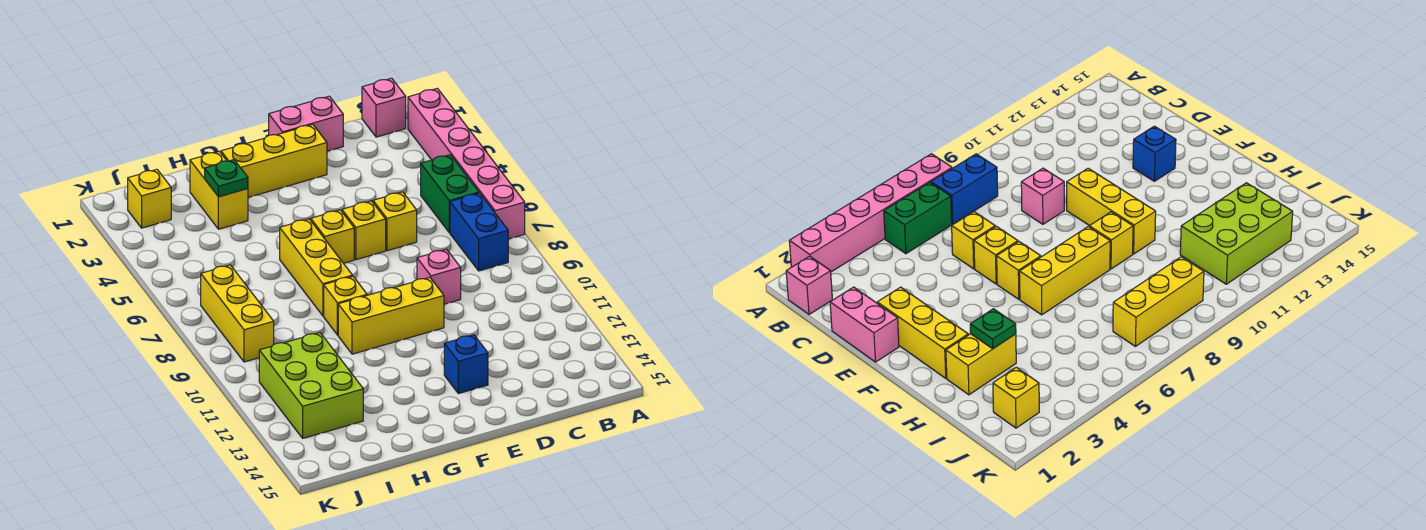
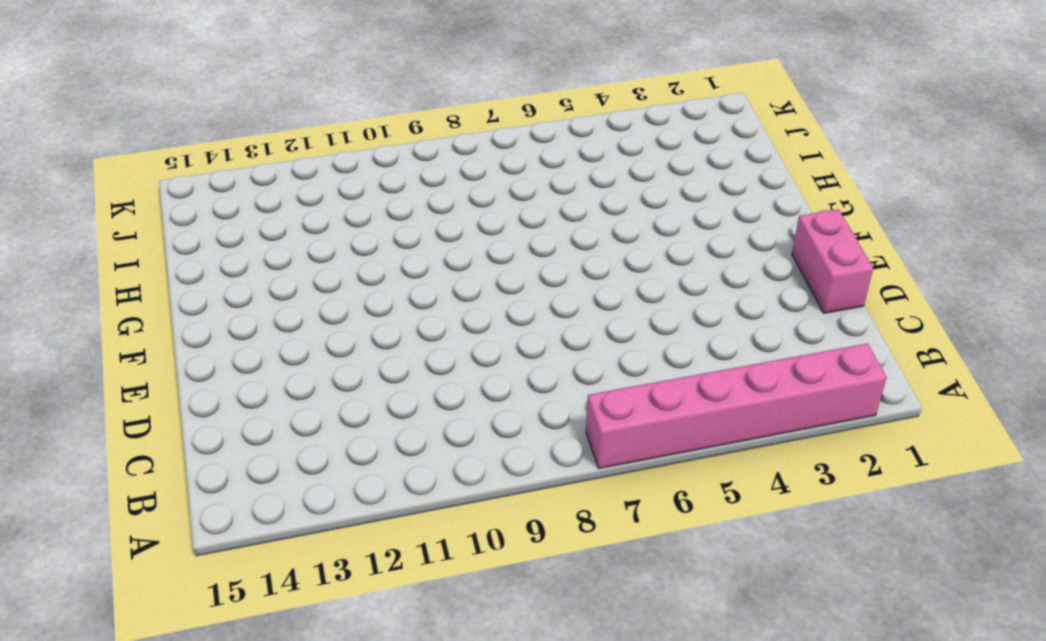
none -> pink 1x1 brick [362,78,406,137]
none -> green 1x2 brick [421,155,479,233]
none -> blue 1x2 brick [450,193,508,271]

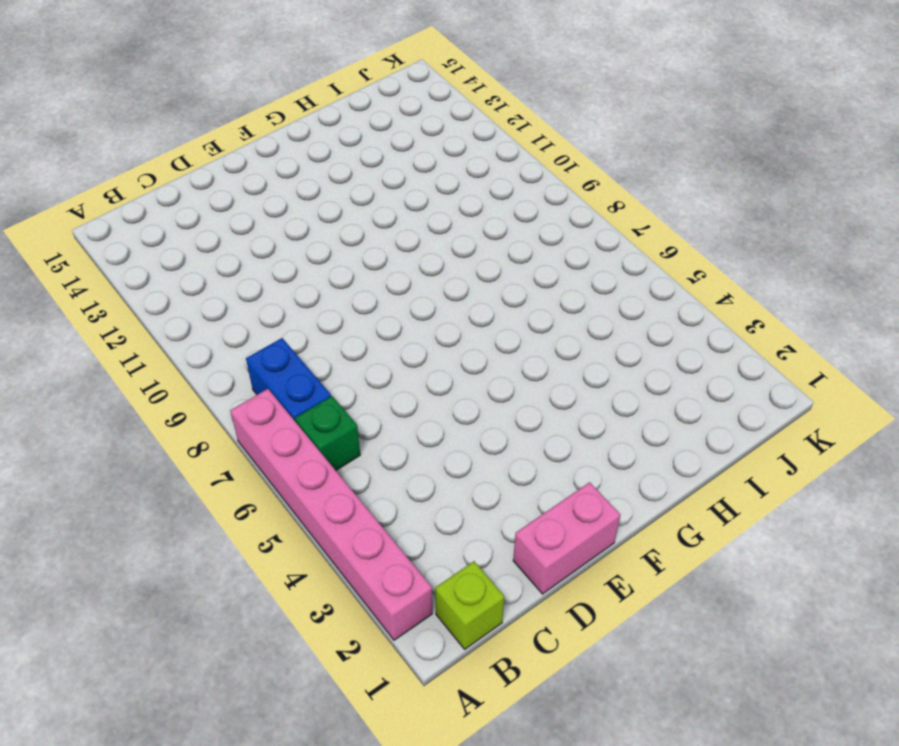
lime 1x1 brick [435,561,504,649] -> pink 1x1 brick [362,78,406,137]
green 1x1 brick [295,396,360,470] -> green 1x2 brick [421,155,479,233]
none -> yellow 1x1 brick [373,192,417,251]
none -> pink 1x1 brick [417,249,461,304]
none -> yellow 1x3 brick [221,124,327,197]

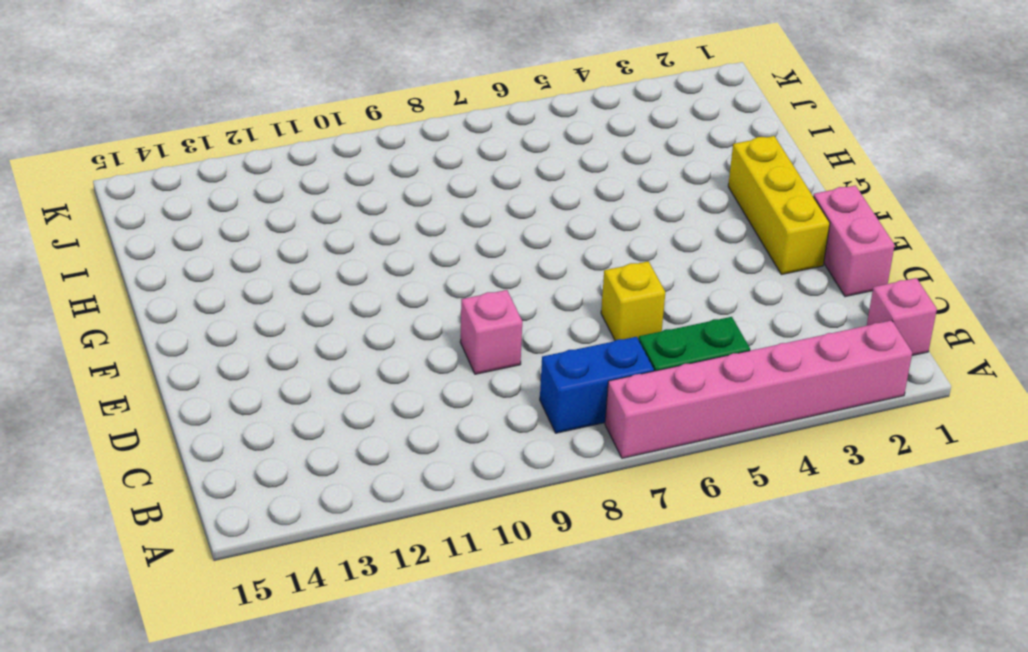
none -> yellow 1x1 brick [342,201,386,260]
none -> yellow 1x3 brick [338,277,444,354]
none -> blue 1x1 brick [444,335,488,394]

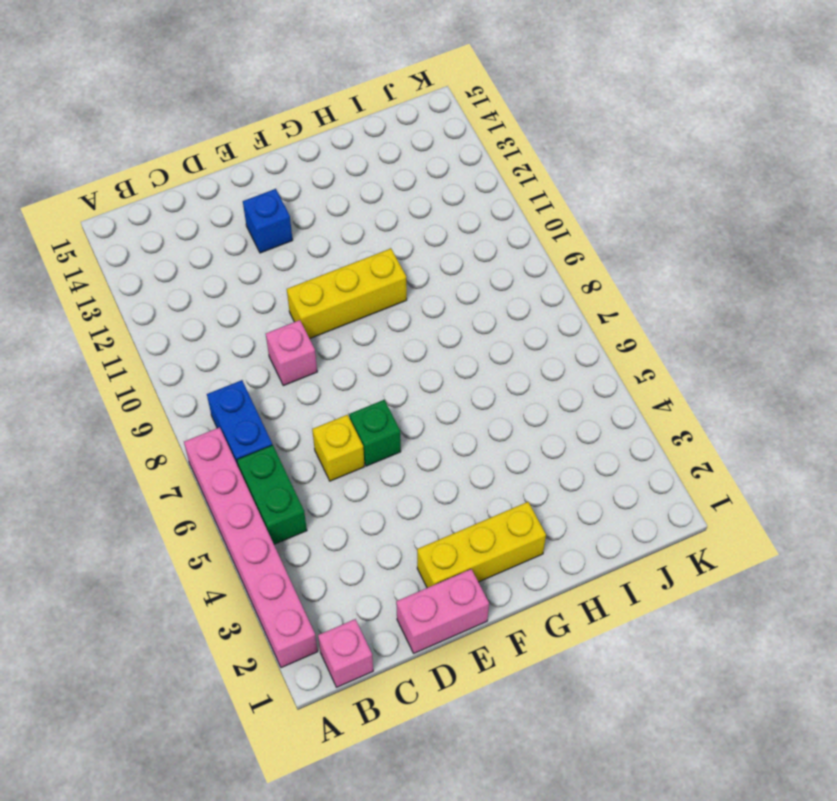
green 1x1 brick [349,400,401,466] -> yellow 1x1 brick [342,201,386,260]
none -> yellow 1x1 brick [311,210,354,263]
none -> yellow 1x3 brick [280,219,352,316]
none -> yellow 1x1 brick [324,276,367,335]

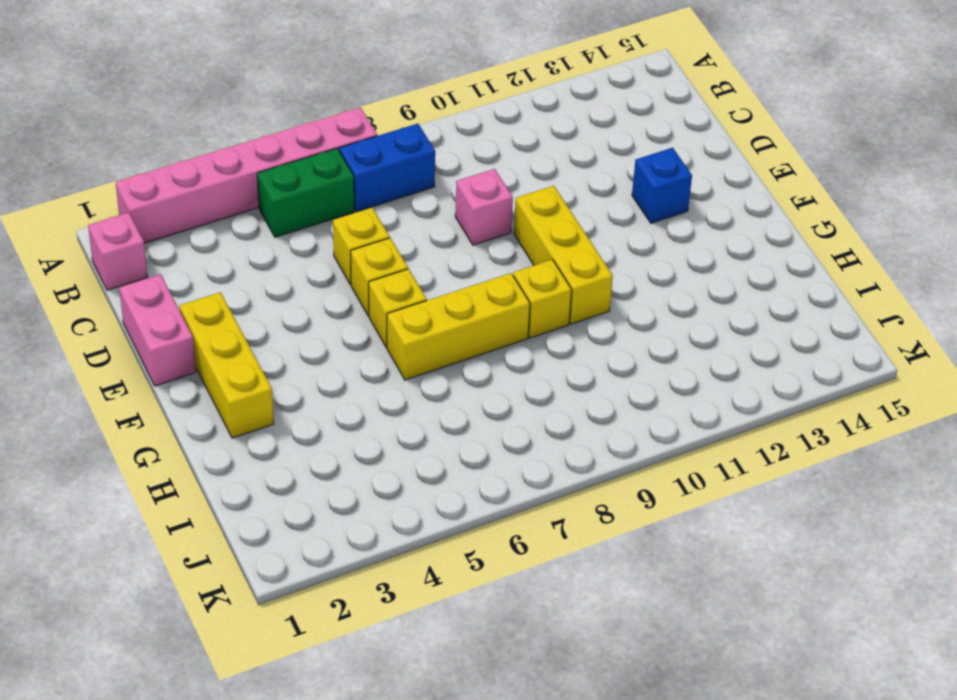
none -> yellow 1x2 brick [190,151,248,229]
none -> lime 2x3 brick [259,333,363,438]
none -> yellow 1x1 brick [128,169,171,228]

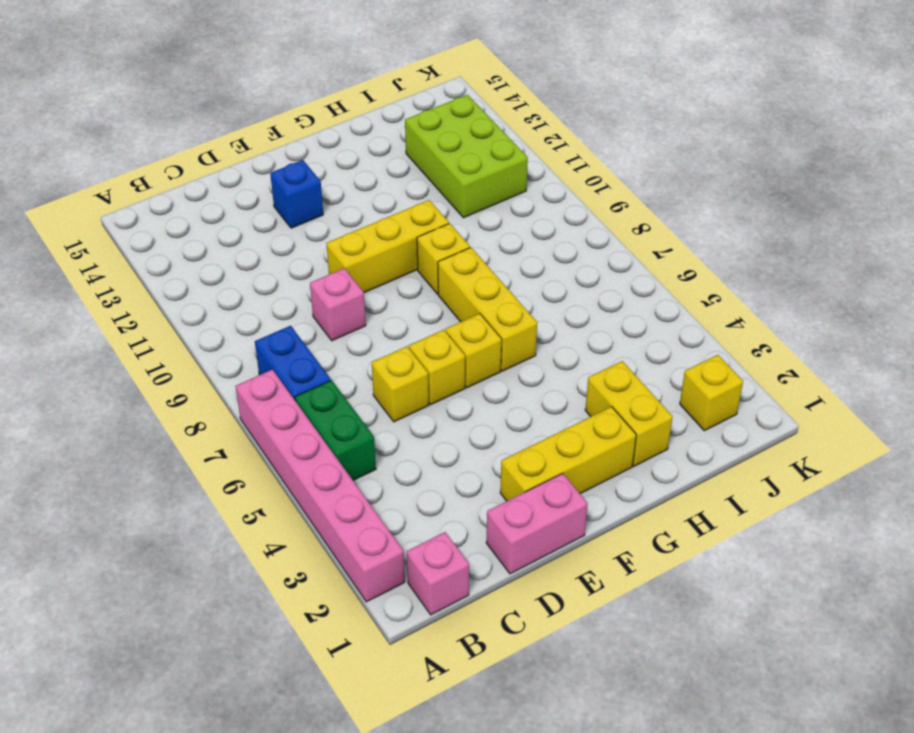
none -> yellow 1x3 brick [201,265,274,362]
none -> green 1x1 plate [205,160,248,197]

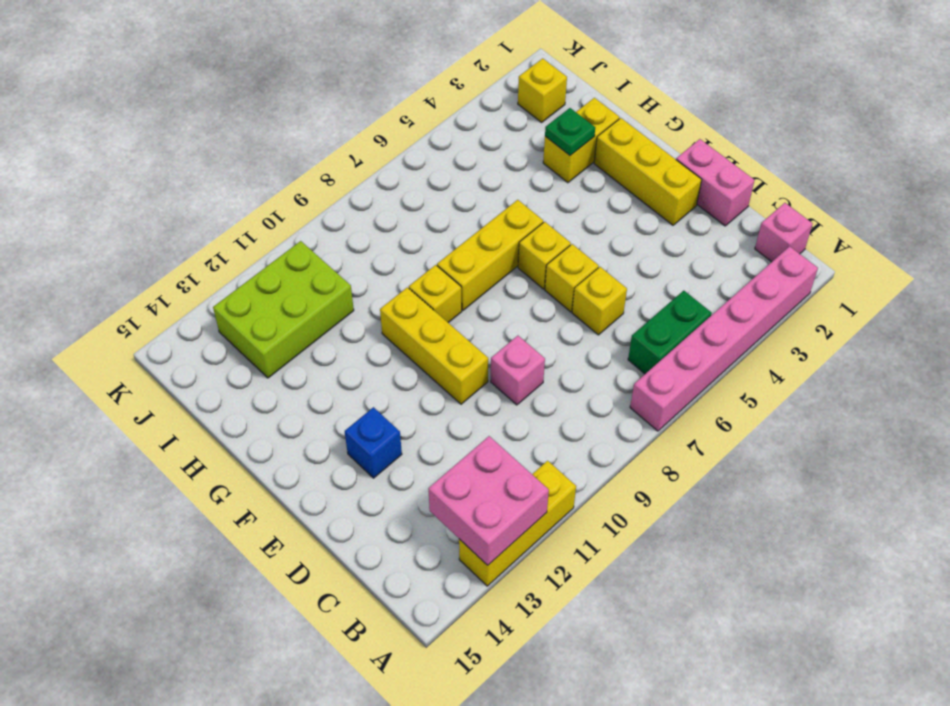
yellow 1x3 brick [459,461,576,586] -> yellow 1x3 brick moved to [201,265,274,362]
pink 2x2 brick [428,436,549,565] -> none
none -> blue 1x2 brick [450,193,508,271]

